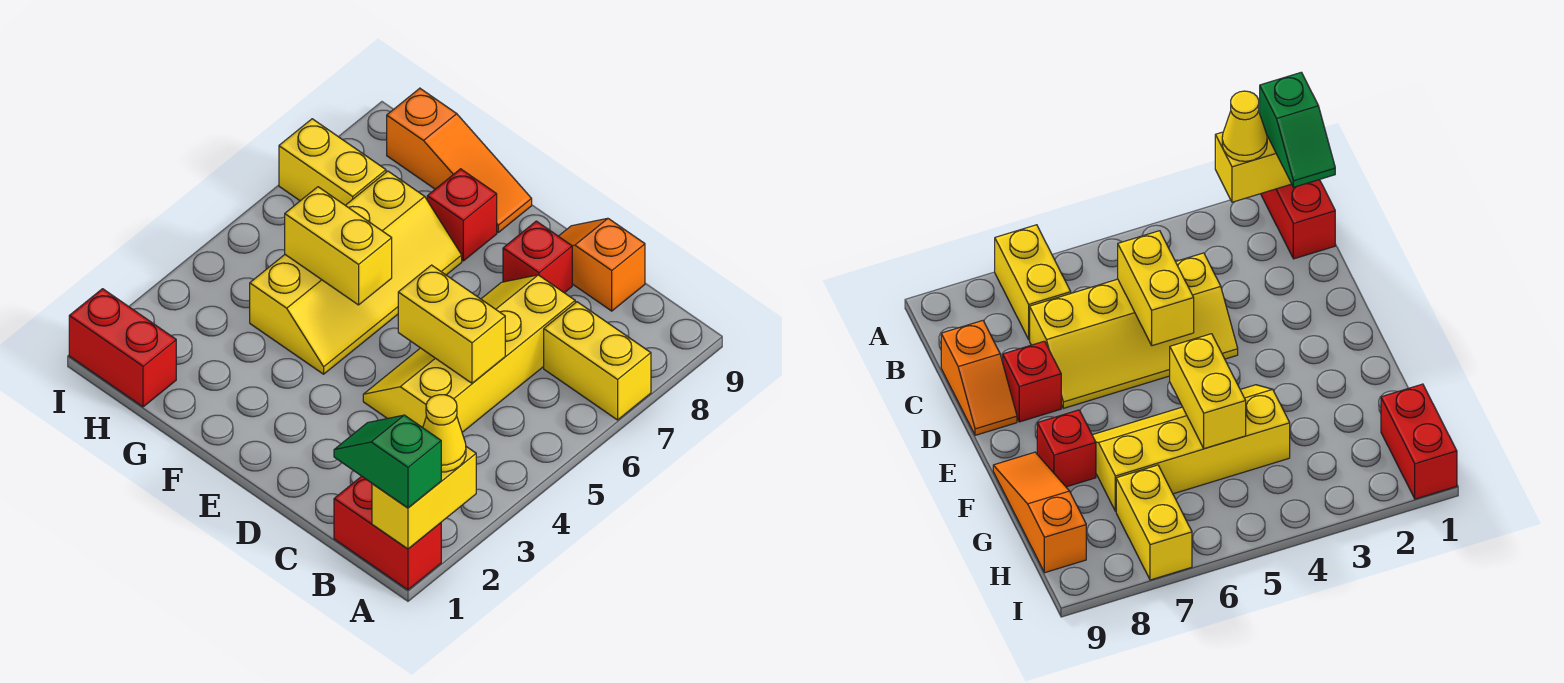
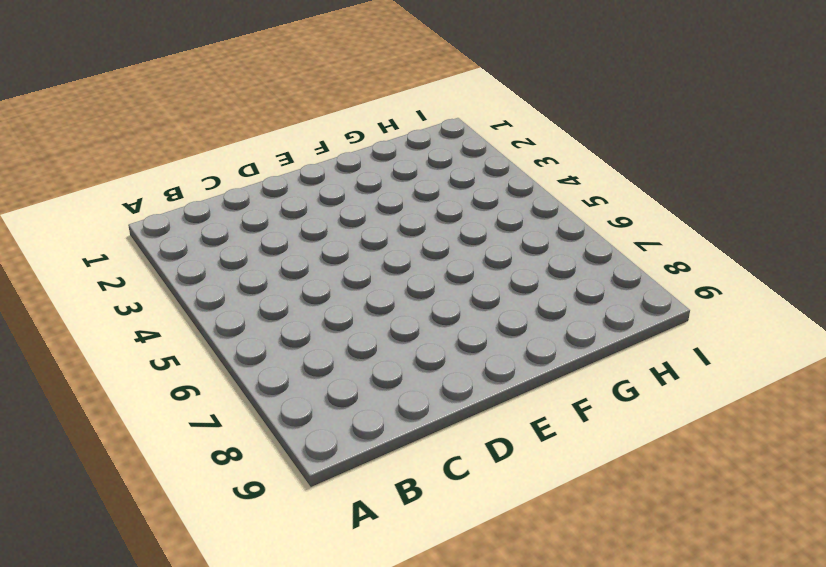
none -> red 1x2 brick [334,476,441,590]
none -> yellow 1x2 brick [544,302,651,420]
none -> yellow 2x4 slope [363,275,575,432]

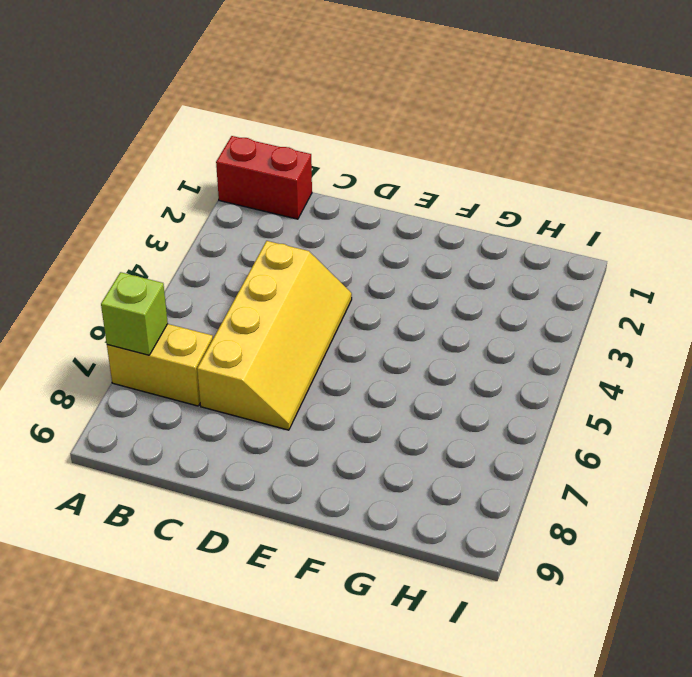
lime 1x1 brick [101,272,168,355] -> none
none -> orange 1x2 slope [559,218,645,311]
none -> red 1x1 brick [503,221,572,293]
none -> yellow 2x4 slope [250,171,462,374]

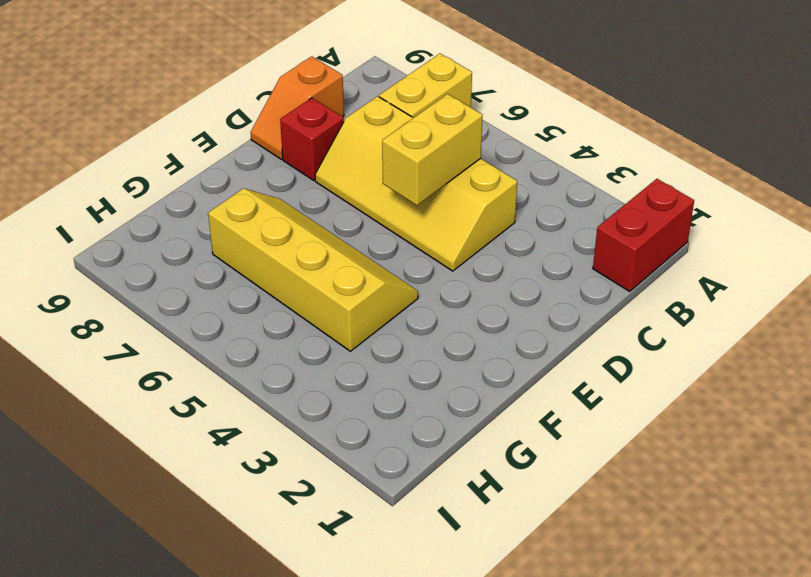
none -> red 1x1 brick [427,169,497,261]
none -> orange 1x3 slope [387,88,532,232]
none -> red 1x2 brick [69,289,176,407]

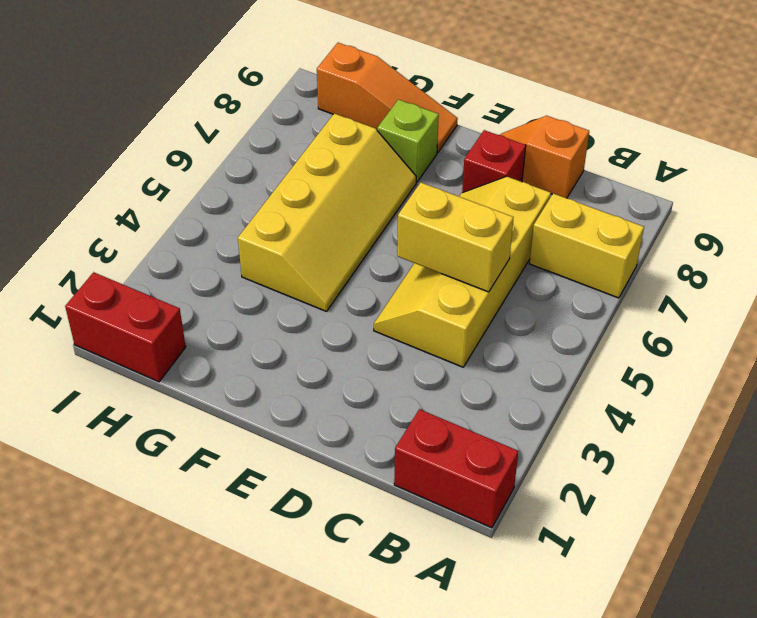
lime 1x1 brick [377,100,439,182] -> red 1x1 brick [427,169,497,261]
none -> yellow 1x2 brick [279,119,386,205]
none -> yellow 1x2 brick [372,447,476,549]
none -> yellow 1x2 brick [285,187,392,305]

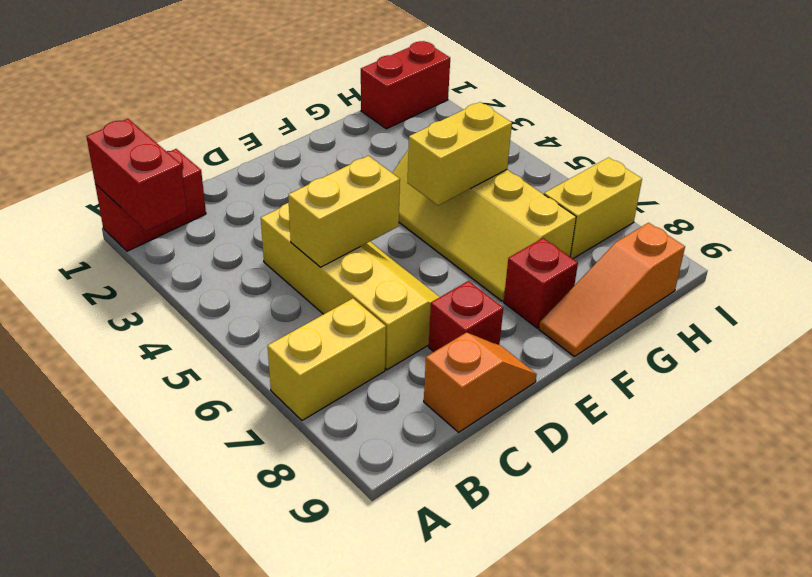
red 1x2 brick [86,119,187,231] -> yellow 1x2 brick [372,447,476,549]
none -> green 1x2 slope [334,415,441,508]
none -> yellow 1x1 cone [423,395,466,472]

